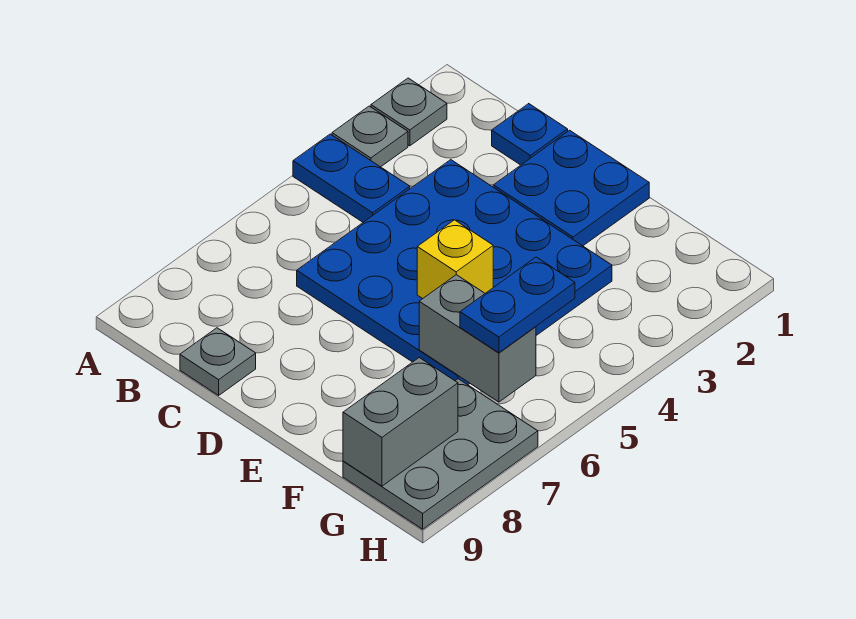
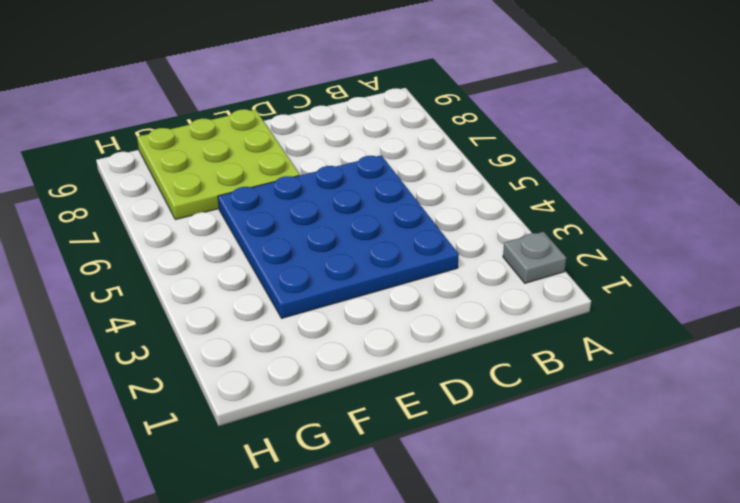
lime 3x3 plate [137,109,300,220] -> grey 2x3 plate [343,379,538,529]
none -> grey 1x1 plate [332,106,408,167]
none -> blue 1x2 plate [293,134,410,222]
none -> blue 1x1 plate [492,104,568,165]

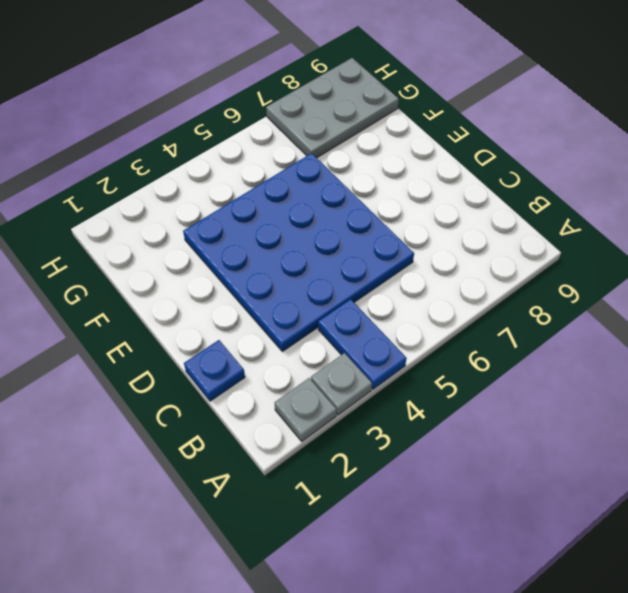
none -> grey 1x1 plate [180,328,256,395]
none -> blue 2x2 plate [493,130,649,246]
none -> yellow 1x1 brick [417,220,493,299]

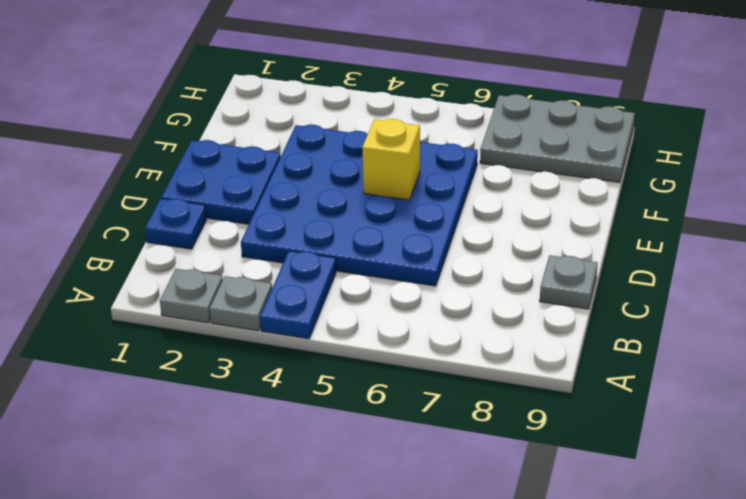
none -> grey 1x2 brick [419,275,536,402]
none -> grey 1x2 brick [343,358,458,486]
none -> blue 1x2 plate [460,257,575,353]

